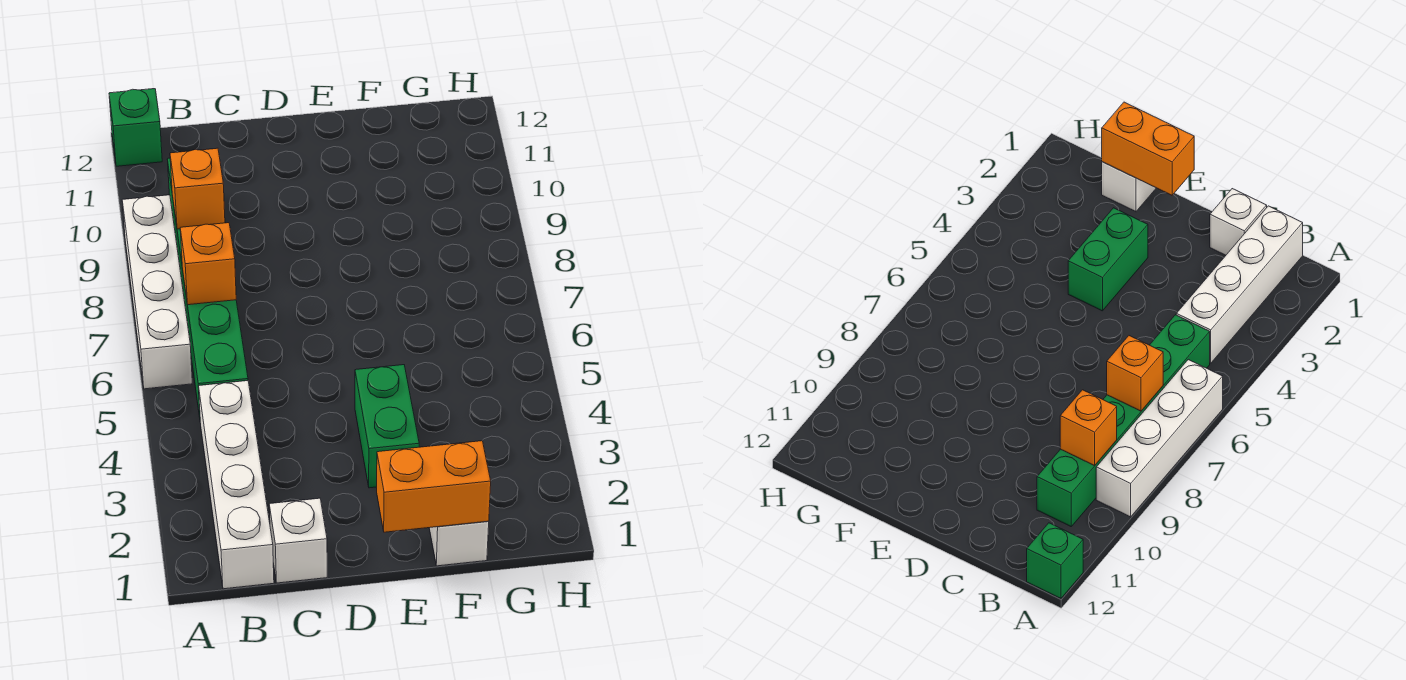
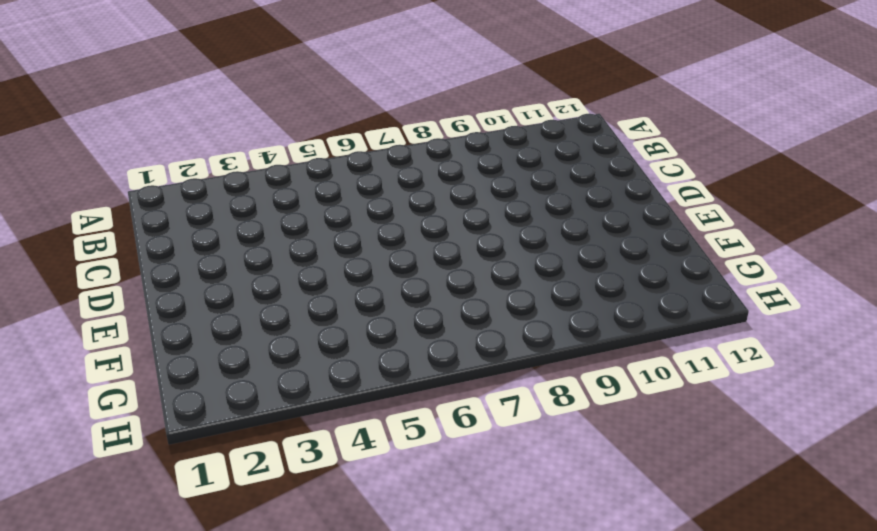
none -> white 1x4 brick [122,195,192,389]
none -> green 1x1 brick [109,89,162,166]

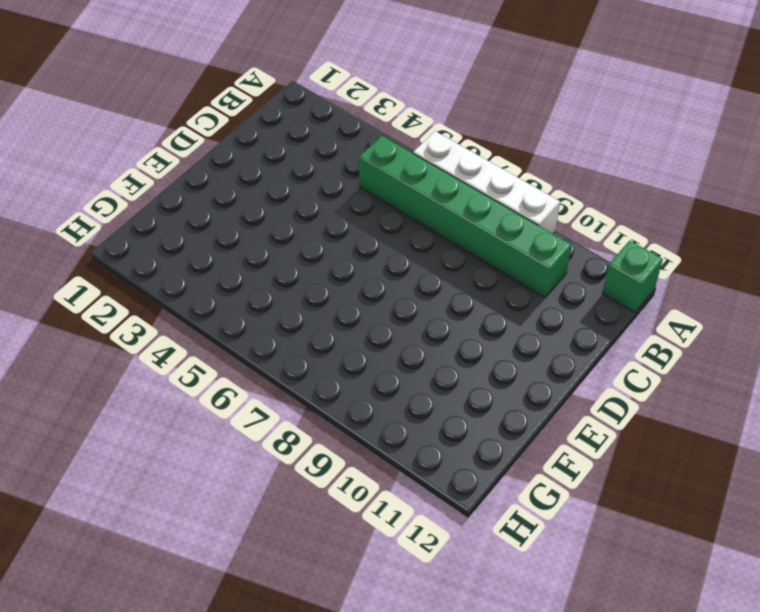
none -> white 1x4 brick [199,381,274,589]
none -> white 1x1 brick [269,498,327,583]

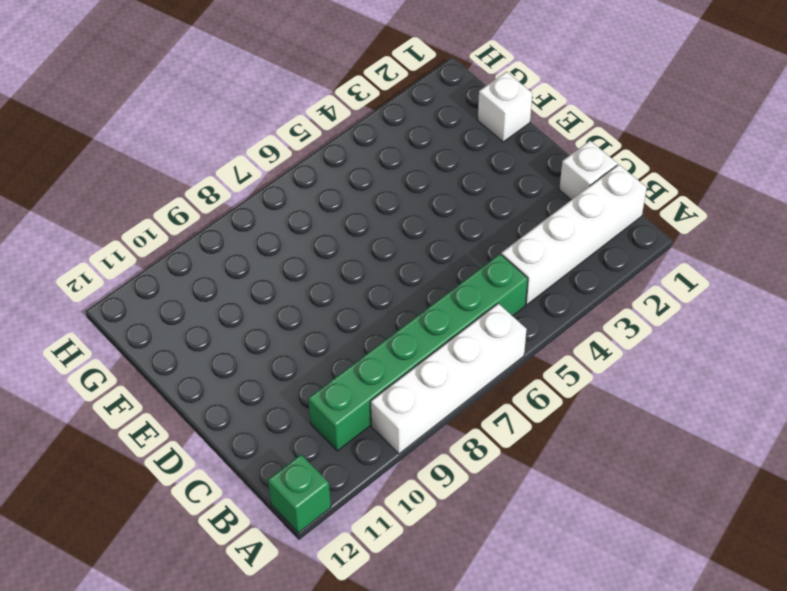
none -> green 1x2 brick [355,365,419,488]
none -> orange 1x1 brick [180,223,236,305]

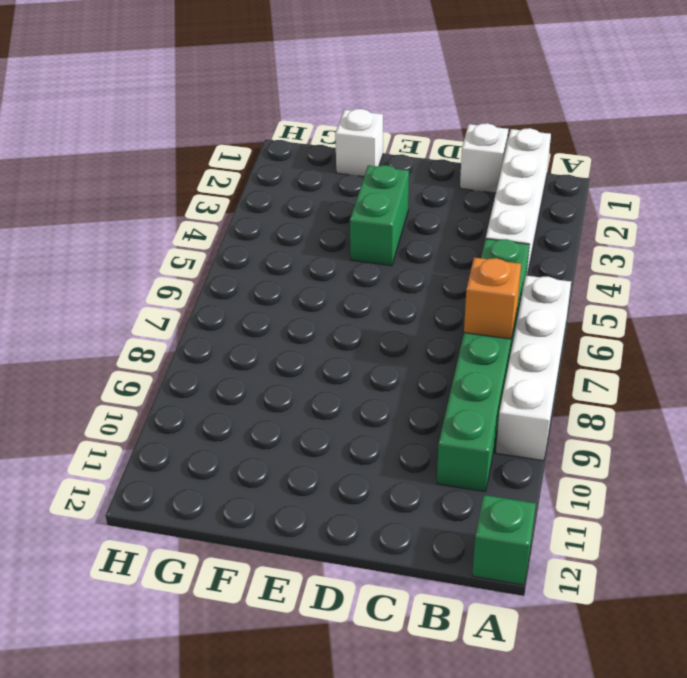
none -> orange 1x1 brick [170,148,225,229]
none -> orange 1x2 brick [377,441,491,532]

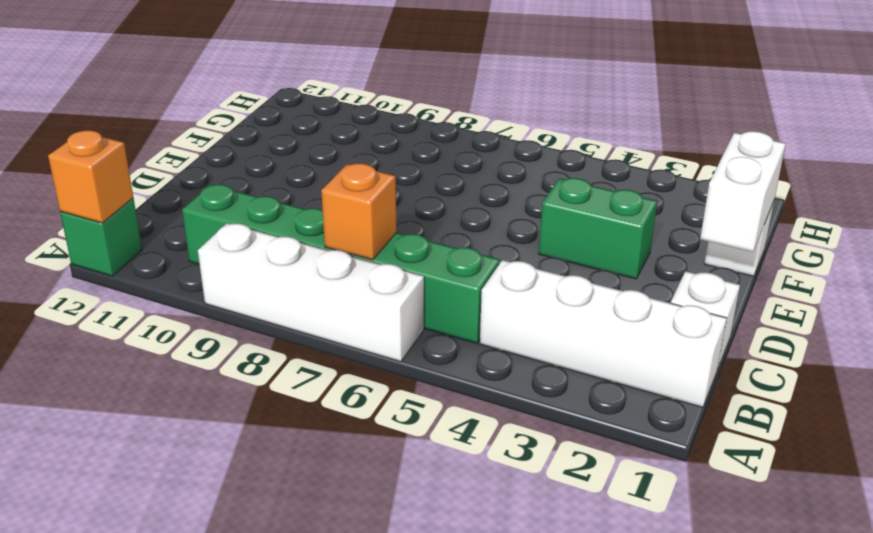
orange 1x1 brick [48,130,133,223] -> orange 1x1 brick moved to [170,148,225,229]
white 1x2 brick [700,131,786,252] -> orange 1x2 brick [377,441,491,532]

